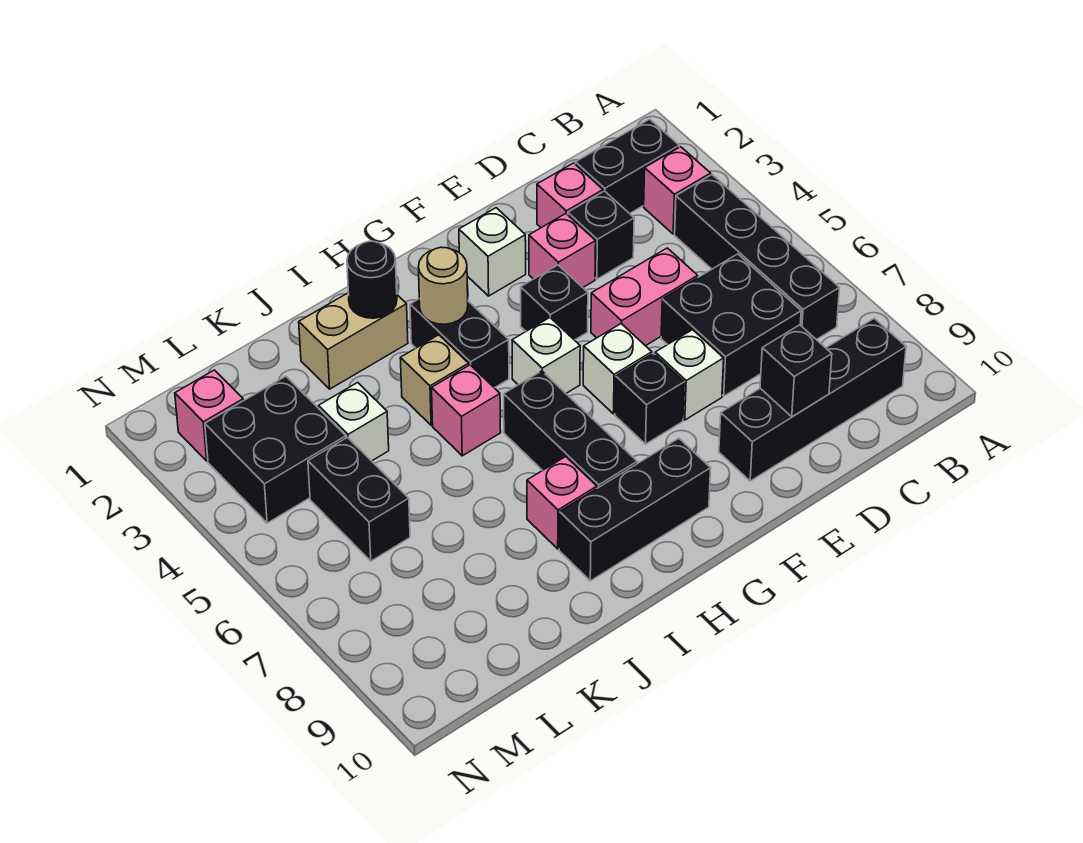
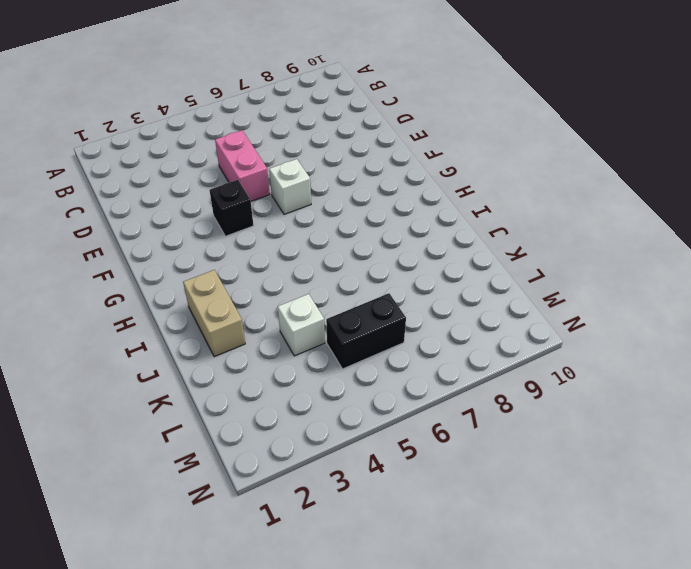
none -> black 1x2 brick [575,119,679,214]
none -> pink 1x1 brick [644,147,711,234]
none -> black 1x4 brick [675,175,839,340]

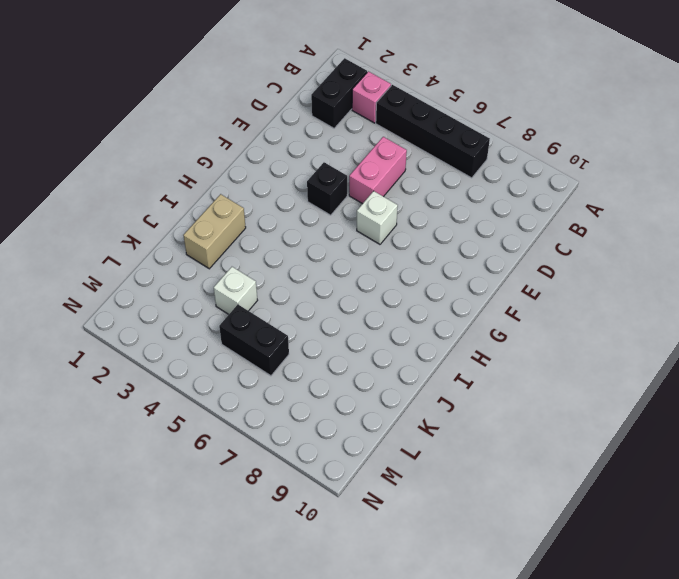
none -> black 1x4 brick [719,318,906,481]
none -> black 2x2 brick [661,254,801,396]
none -> pink 1x1 brick [537,163,603,228]

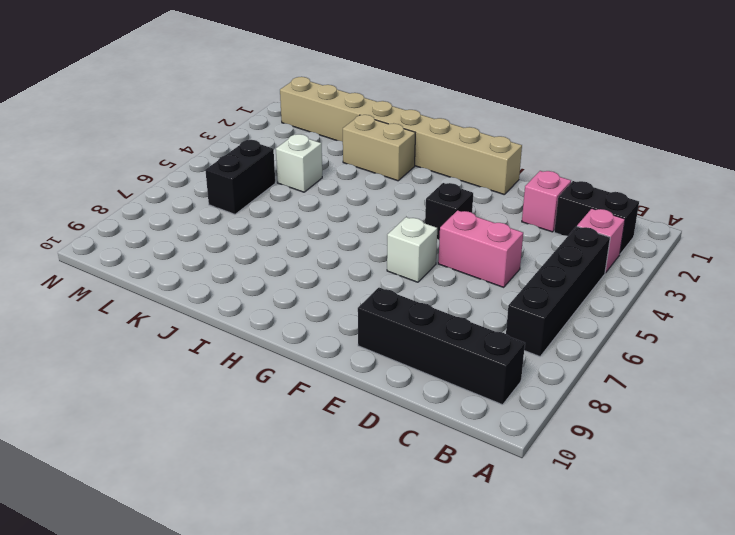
tan 1x8 brick [280,77,522,194] -> none
none -> black 2x2 brick [661,254,801,396]
none -> black 1x1 brick [568,191,634,279]
none -> pink 1x1 brick [529,214,596,287]

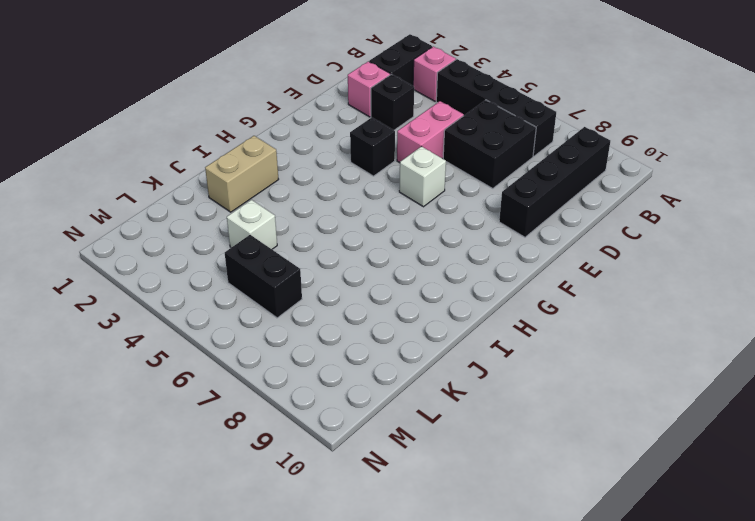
none -> pink 1x1 brick [529,214,596,287]
none -> white 1x1 brick [655,330,724,420]
none -> white 1x1 brick [459,208,526,296]

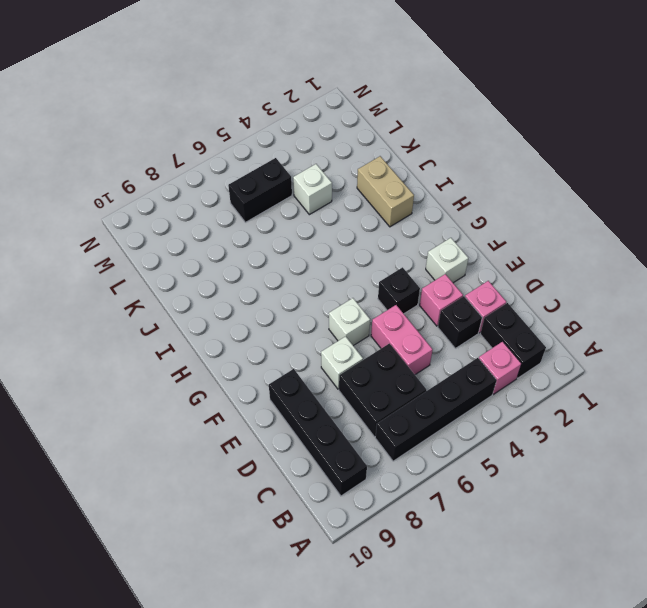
none -> black 1x1 brick [615,353,684,444]
none -> white 1x1 brick [512,318,580,393]
none -> black 1x3 brick [559,438,711,581]

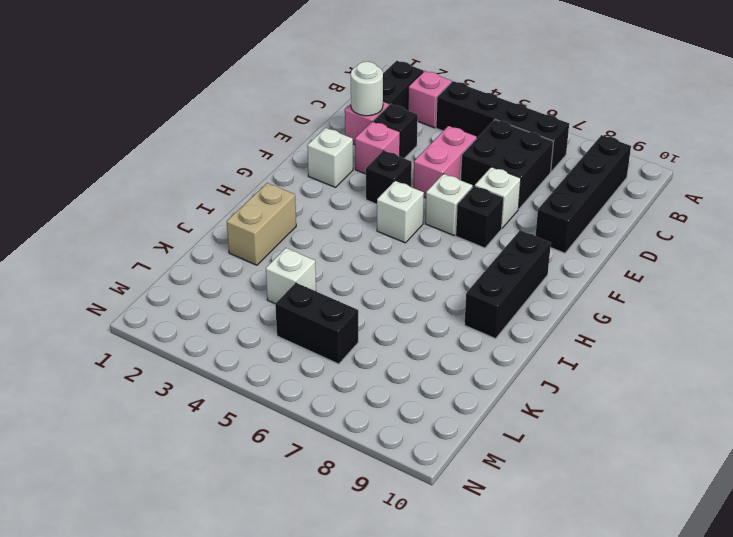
white 1x1 round brick [351,62,383,116] -> none
none -> black 1x2 brick [410,299,509,388]
none -> black 1x3 brick [504,371,637,488]
none -> tan 1x1 brick [400,335,469,425]

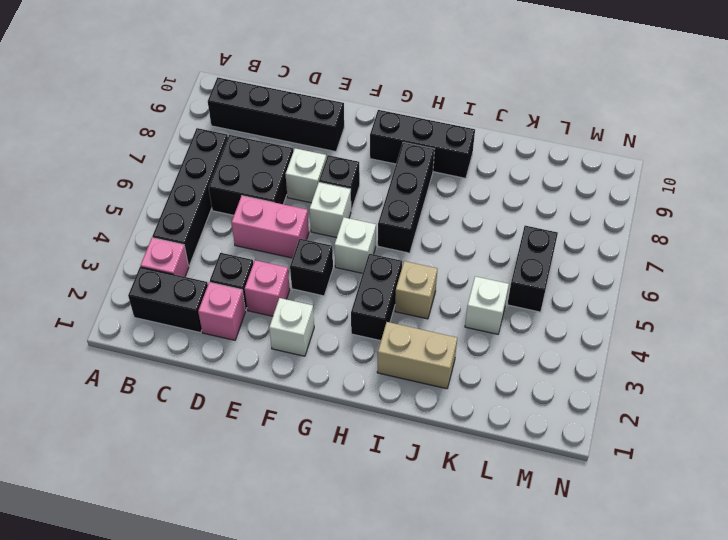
none -> pink 1x1 brick [432,365,501,456]
none -> pink 1x1 brick [527,457,597,549]
none -> black 2x2 brick [205,376,346,523]

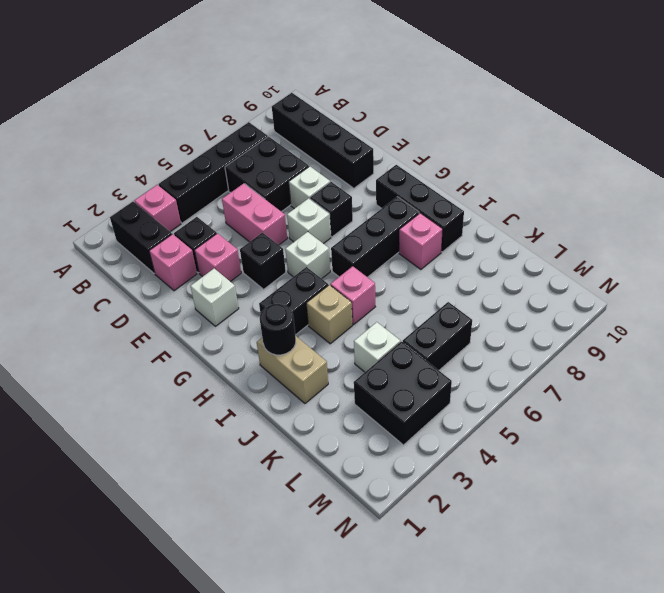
none -> pink 1x1 brick [175,370,243,461]
none -> black 1x1 brick [760,325,832,417]
none -> tan 1x1 round brick [418,247,468,324]

